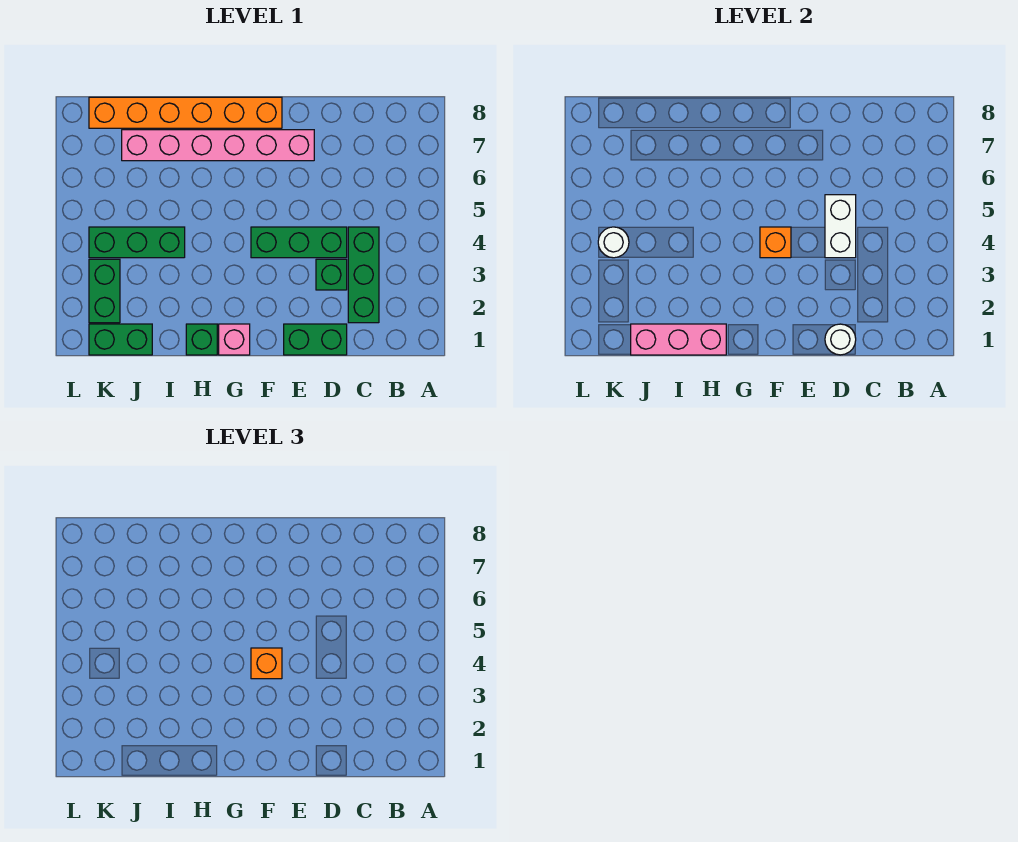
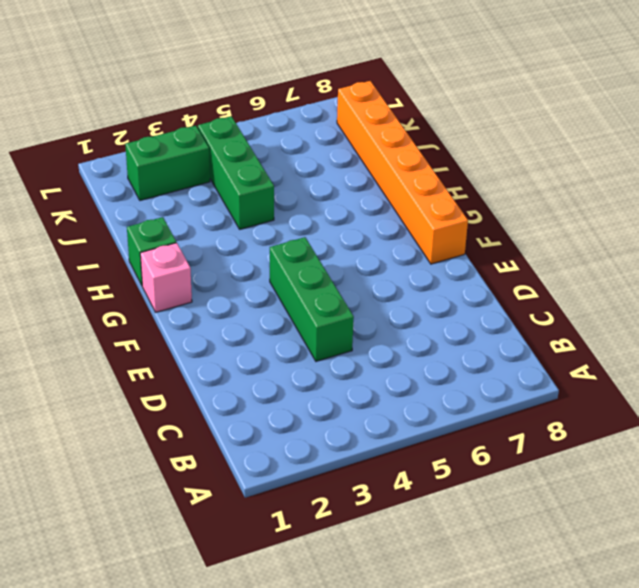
none -> green 1x3 brick [348,227,379,323]
none -> green 1x2 brick [284,324,347,355]
none -> green 1x1 brick [316,259,347,290]

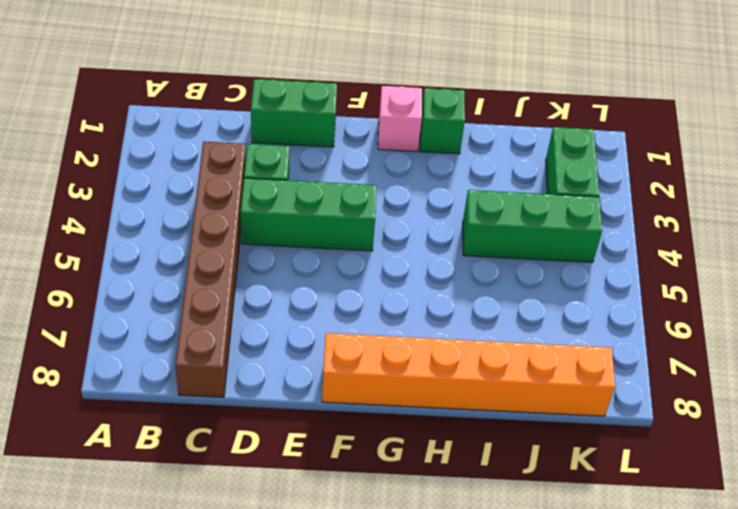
brown 1x6 brick [175,141,246,397] -> green 1x3 brick [348,227,379,323]
none -> pink 1x6 brick [122,130,314,161]
none -> green 1x2 brick [89,324,152,355]
none -> white 1x1 round brick [825,324,856,355]

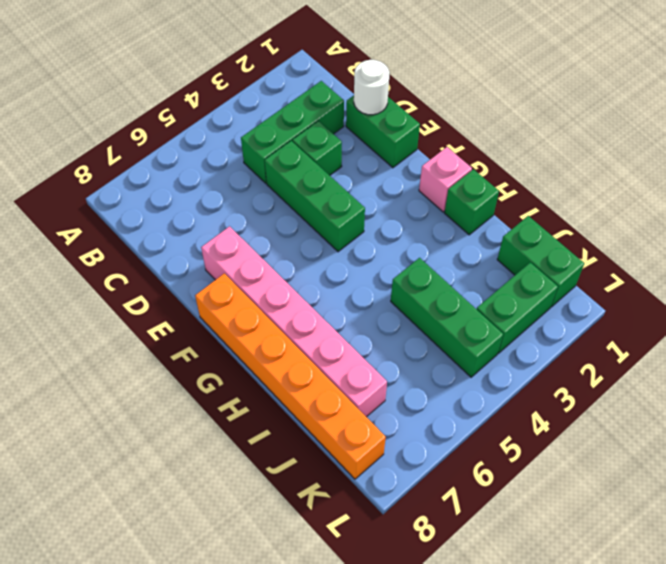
none -> white 1x2 brick [825,195,856,258]
none -> orange 1x1 brick [760,227,791,258]
none -> pink 1x3 brick [631,324,726,355]

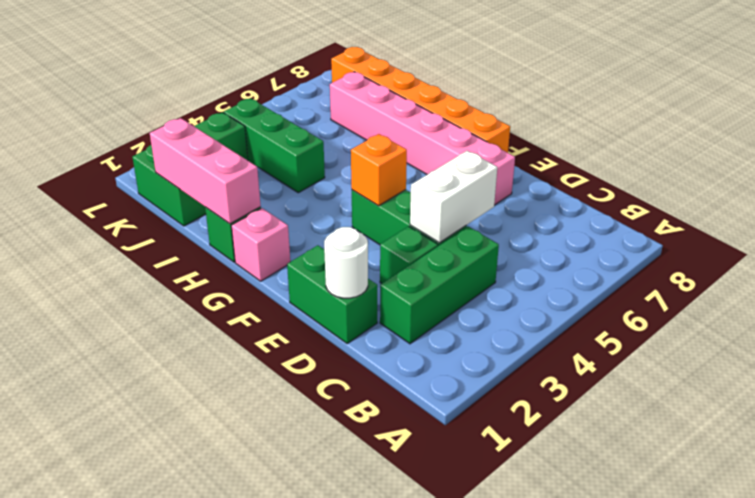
none -> white 1x1 round brick [598,227,629,258]
none -> orange 1x1 brick [251,648,282,679]

